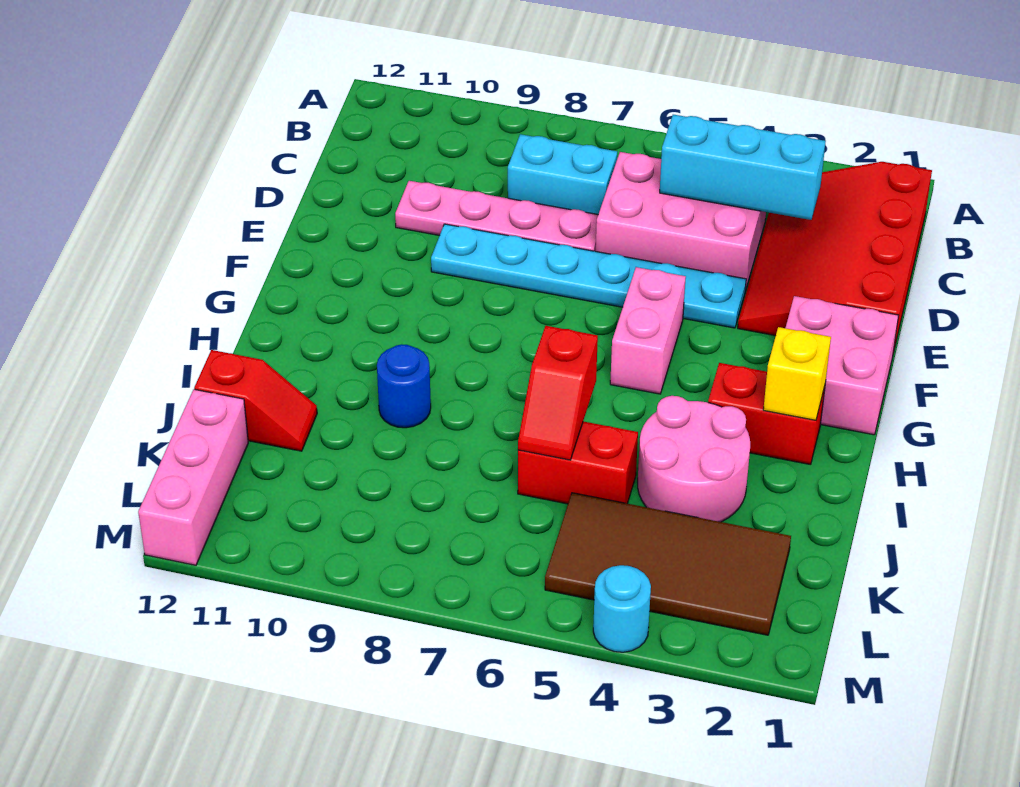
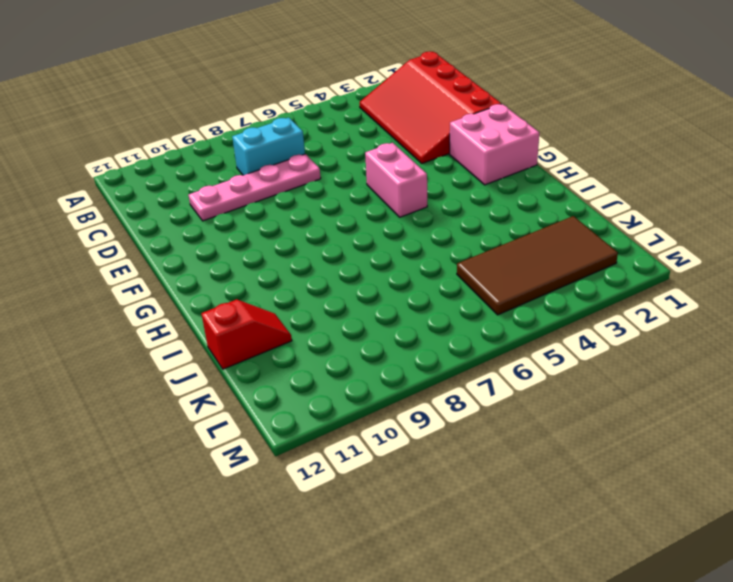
none -> pink 2x3 brick [596,152,766,291]
none -> cyan 1x6 plate [431,224,746,328]
none -> red 1x2 brick [708,363,825,465]

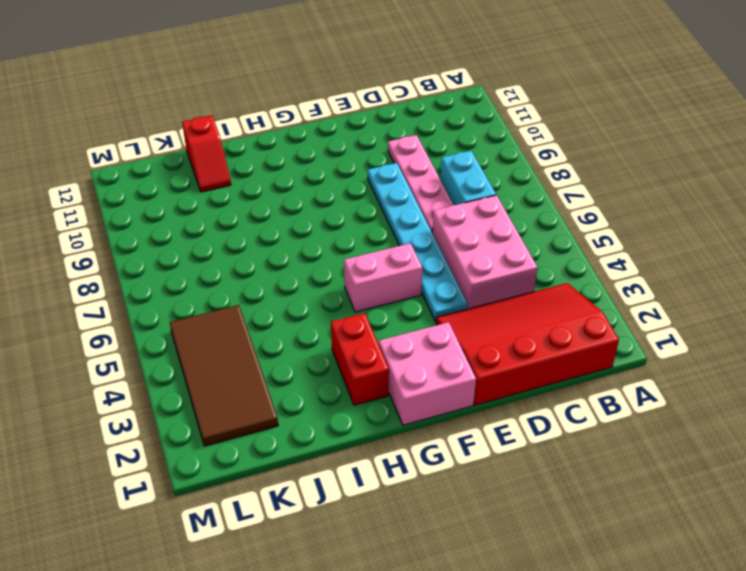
none -> pink 2x2 round brick [638,396,750,522]
none -> blue 1x1 round brick [377,344,431,428]
none -> red 1x2 brick [518,421,638,504]

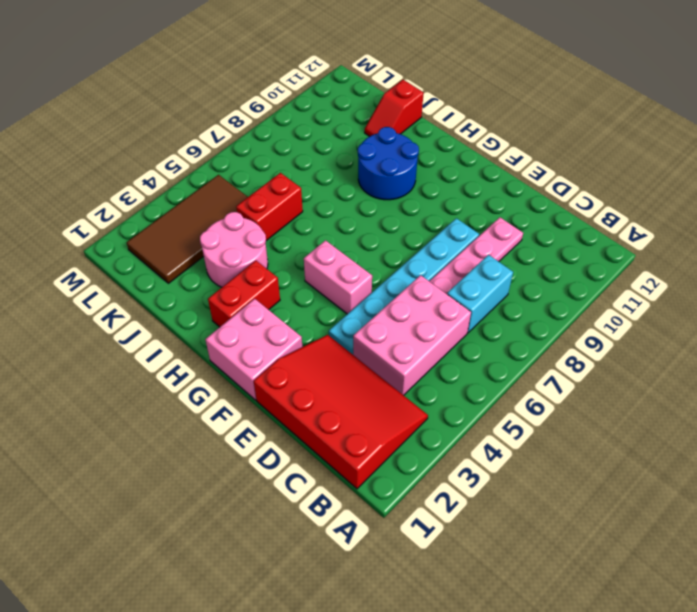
blue 2x2 round brick [358,127,419,200] -> blue 1x1 round brick [377,344,431,428]
none -> pink 1x3 brick [138,389,248,565]
none -> cyan 1x1 round brick [593,565,651,652]
none -> cyan 1x3 brick [660,115,826,220]

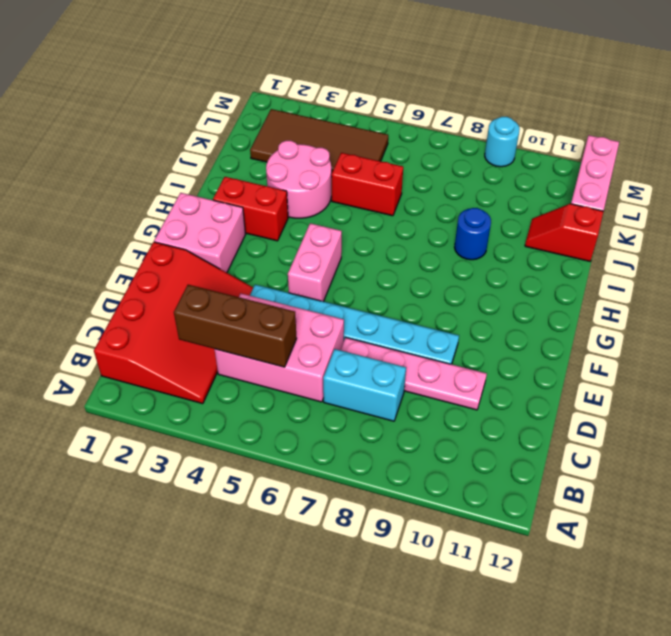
brown 1x3 brick [174,285,297,367] -> cyan 1x3 brick [660,115,826,220]
cyan 1x1 round brick [485,117,520,167] -> cyan 1x1 round brick moved to [593,565,651,652]
none -> yellow 1x1 brick [763,327,831,420]
none -> red 1x2 slope [518,326,598,460]

